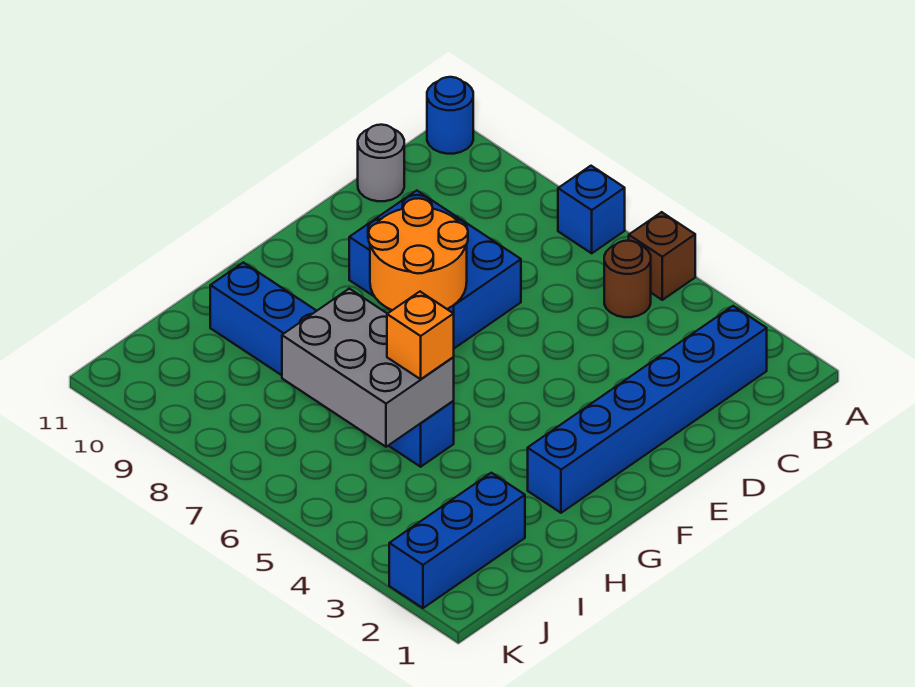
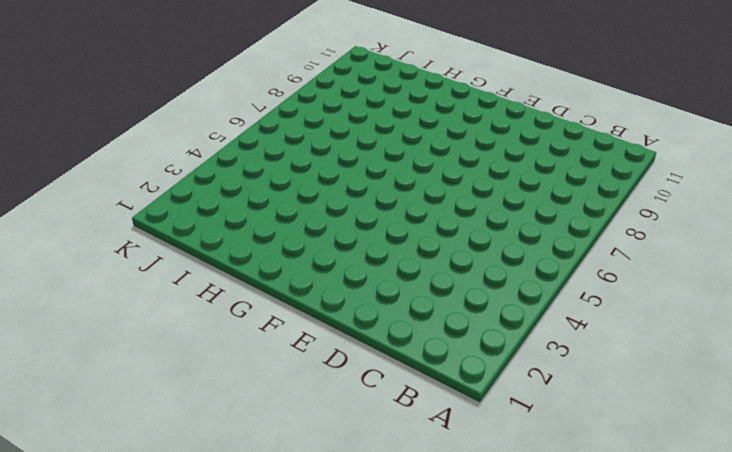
none -> brown 1x1 brick [629,212,695,300]
none -> blue 1x1 brick [558,166,625,253]
none -> blue 1x1 round brick [427,77,473,154]

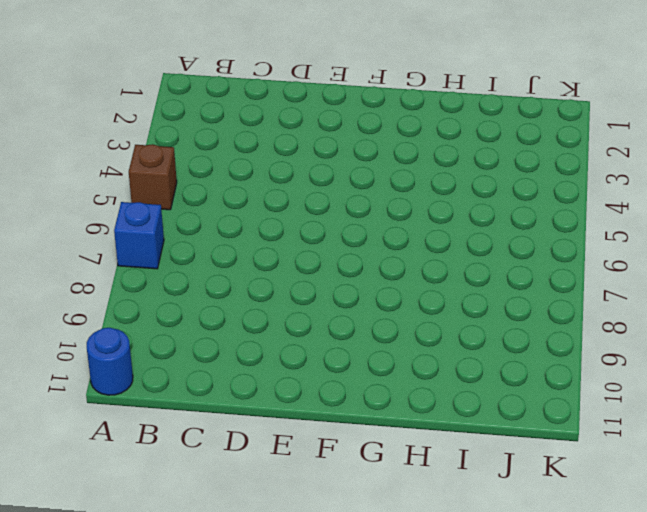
none -> blue 1x6 brick [528,306,767,513]
none -> brown 1x1 round brick [604,241,651,317]
none -> grey 1x1 round brick [358,125,404,201]

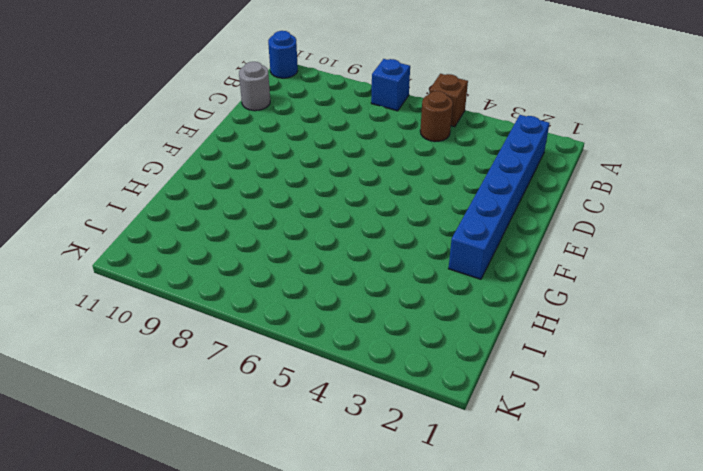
none -> blue 2x3 brick [349,191,521,348]
none -> blue 1x6 brick [210,262,454,467]
none -> blue 1x3 brick [389,473,525,608]

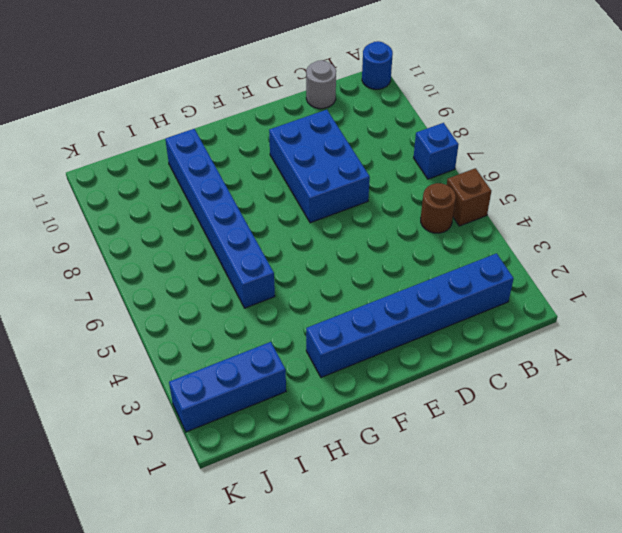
none -> orange 2x2 round brick [369,198,468,310]
none -> grey 2x3 brick [282,289,454,447]
none -> orange 1x1 brick [387,292,454,379]

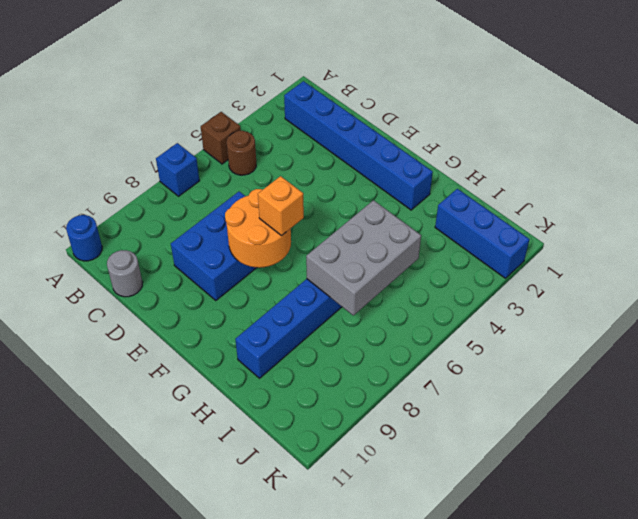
orange 1x1 brick [258,176,304,236] -> orange 1x1 brick moved to [387,292,454,379]

